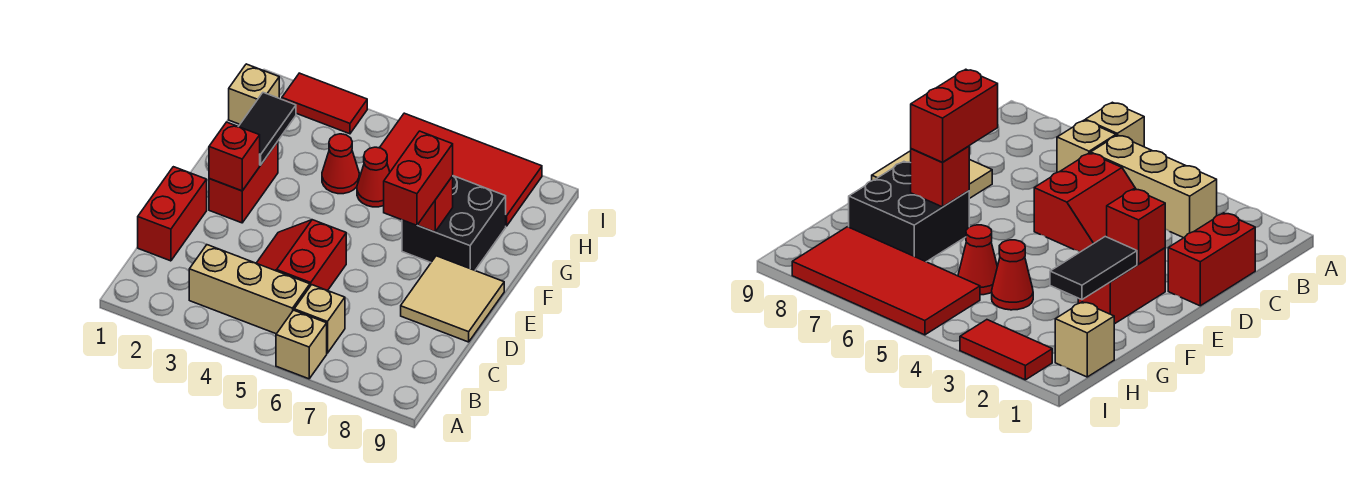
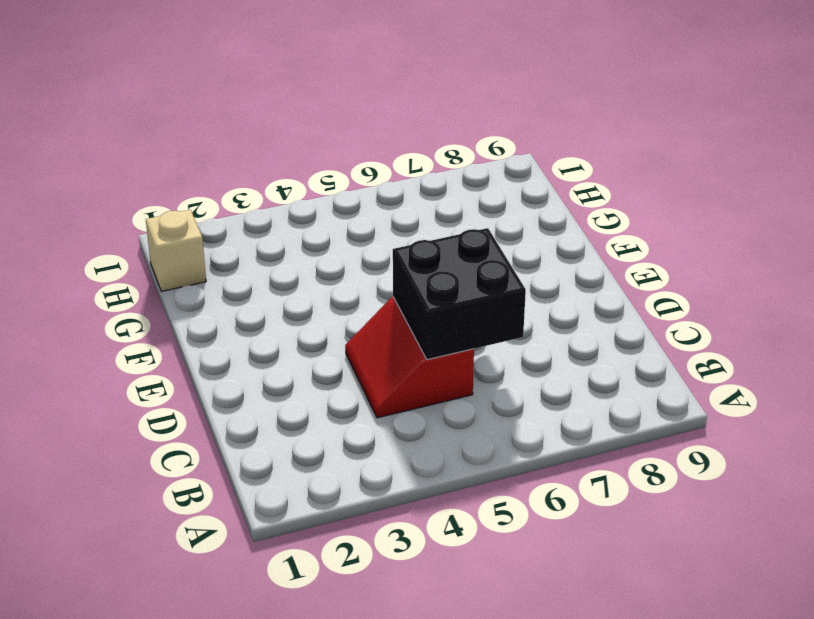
black 2x2 brick [393,228,526,360] -> black 2x2 brick moved to [402,176,506,270]
none -> tan 1x1 brick [276,310,327,379]
none -> tan 1x3 brick [189,245,310,334]
none -> tan 1x1 brick [294,285,345,353]

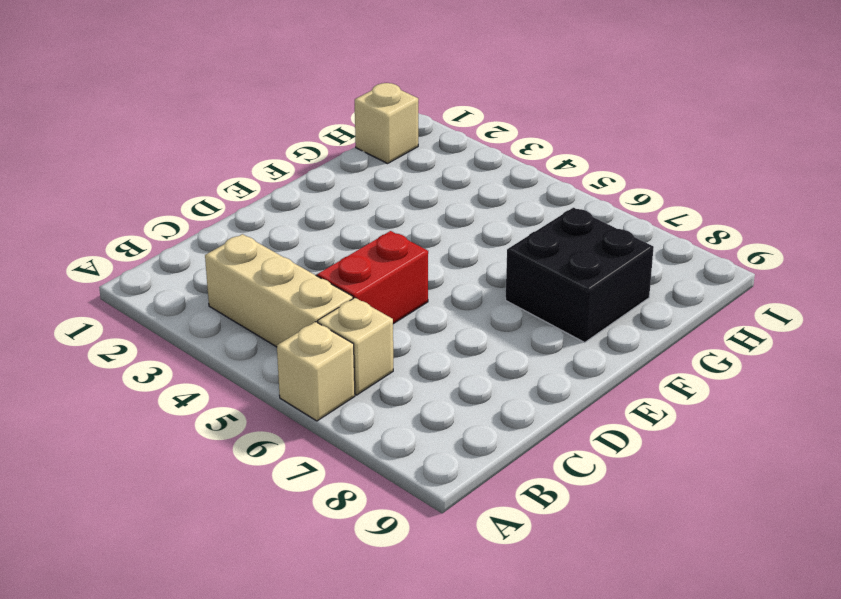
none -> red 1x2 brick [138,167,207,261]
none -> tan 2x2 tile [401,256,504,342]
none -> red 1x2 brick [209,142,278,223]

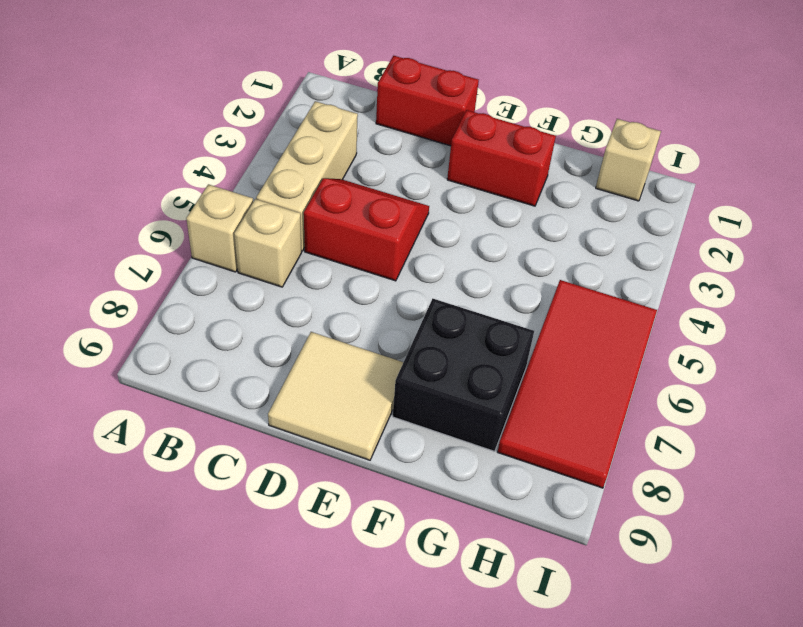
none -> red 1x1 cone [322,134,359,194]
none -> red 1x1 cone [357,147,390,207]
none -> red 1x2 tile [282,73,367,134]

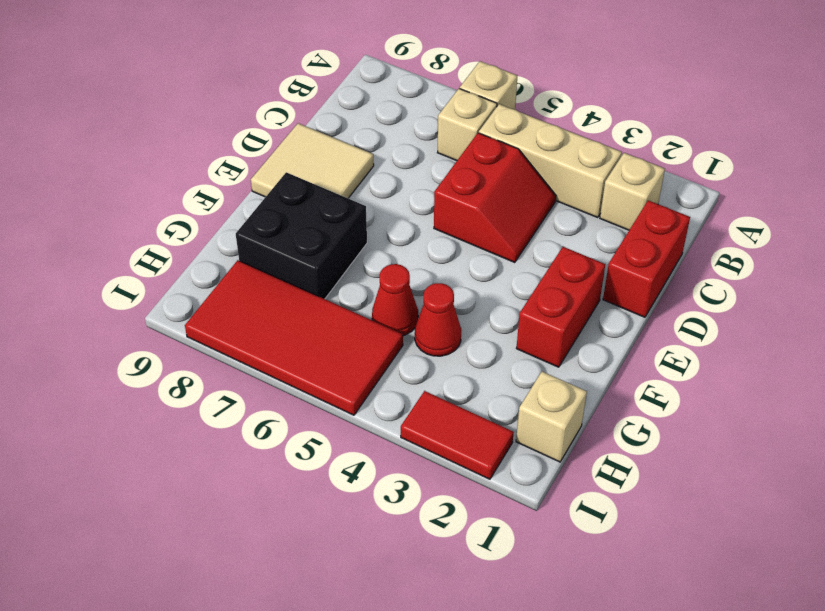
tan 1x1 brick [600,153,665,230] -> none
none -> red 1x1 brick [209,122,260,191]
none -> black 1x2 tile [238,93,296,165]
none -> red 1x1 brick [418,176,453,232]

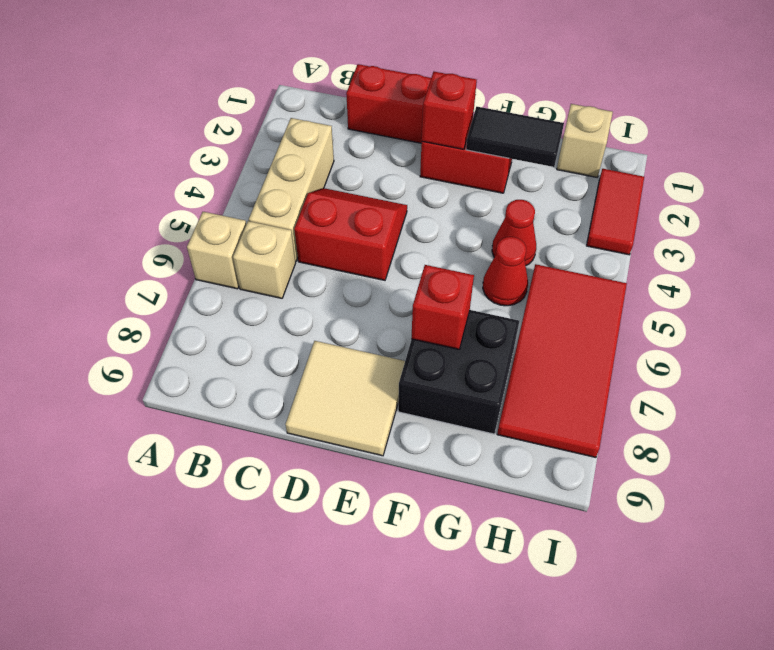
none -> red 1x2 brick [384,131,453,225]

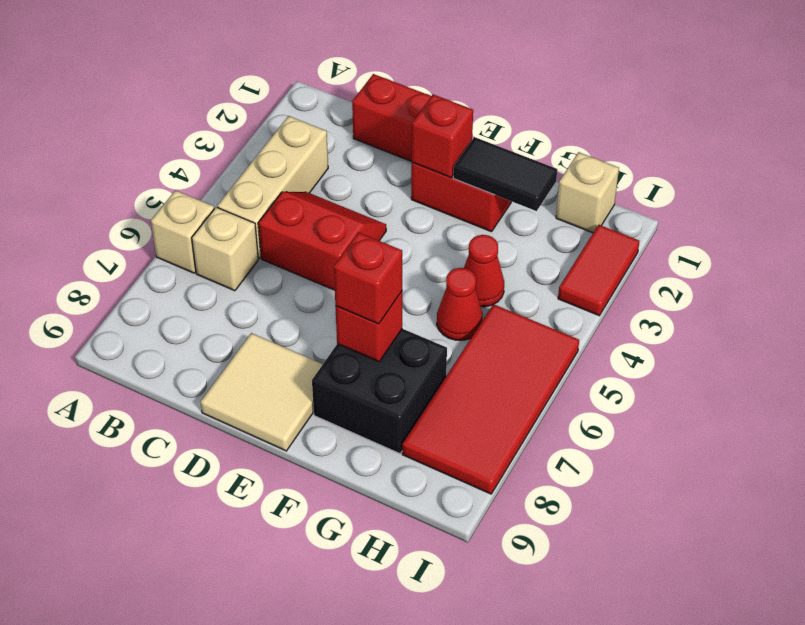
red 1x1 brick [334,232,402,324] -> red 1x2 brick [384,131,453,225]

